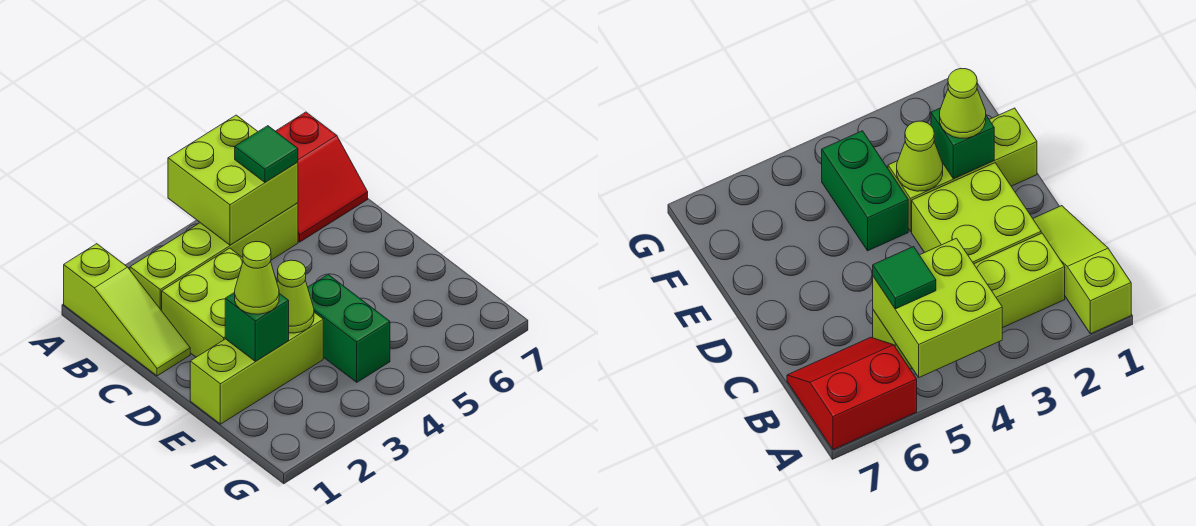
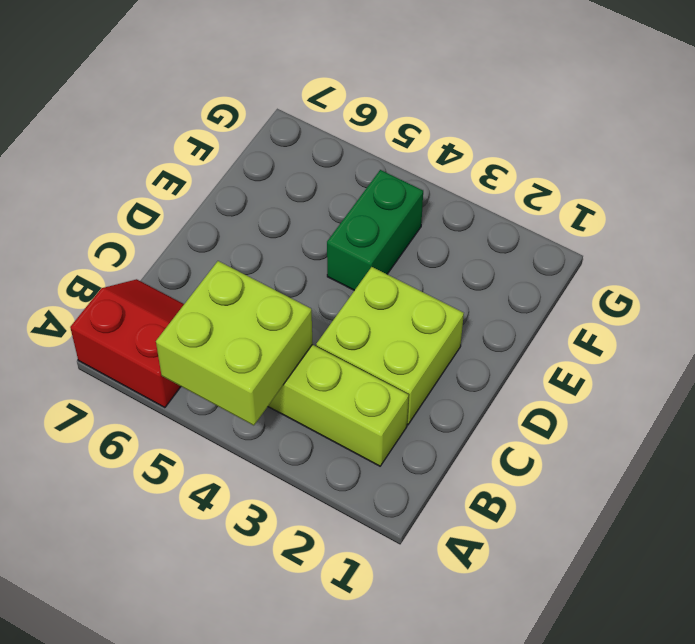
none -> lime 1x3 slope [64,244,190,376]
none -> lime 1x3 brick [190,312,323,424]

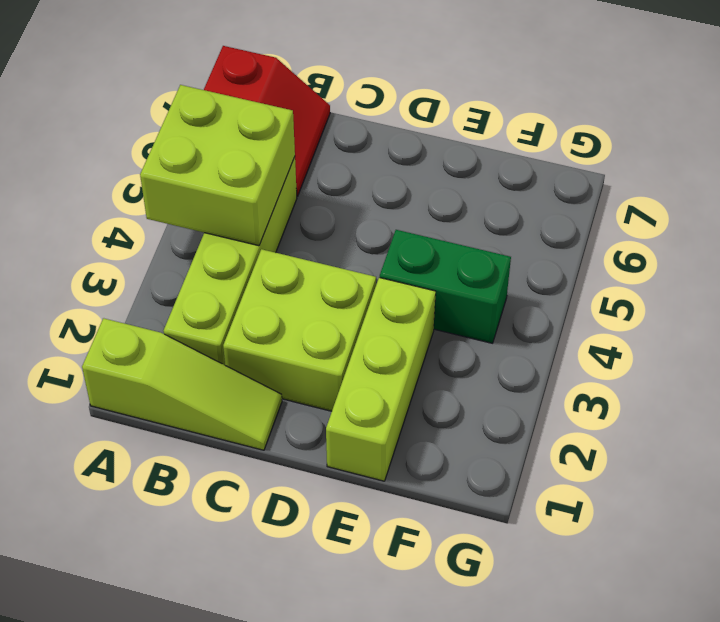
none -> green 1x1 brick [225,292,289,361]
none -> lime 1x1 cone [277,260,314,333]

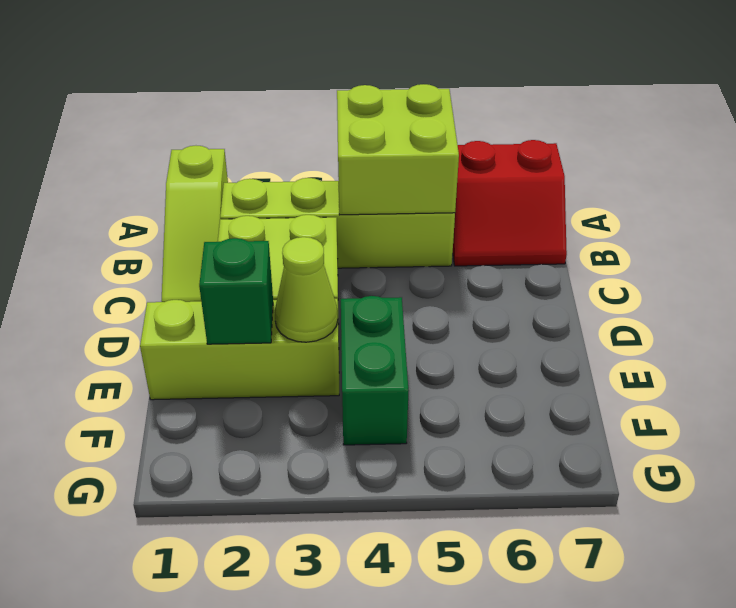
none -> green 1x1 tile [235,126,298,182]
none -> lime 1x1 cone [235,242,279,314]

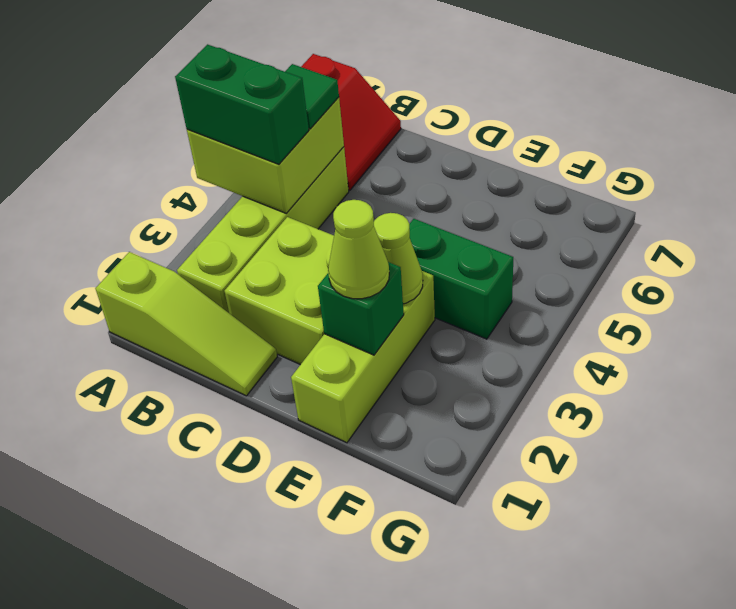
green 1x2 brick [175,44,309,164] -> none

